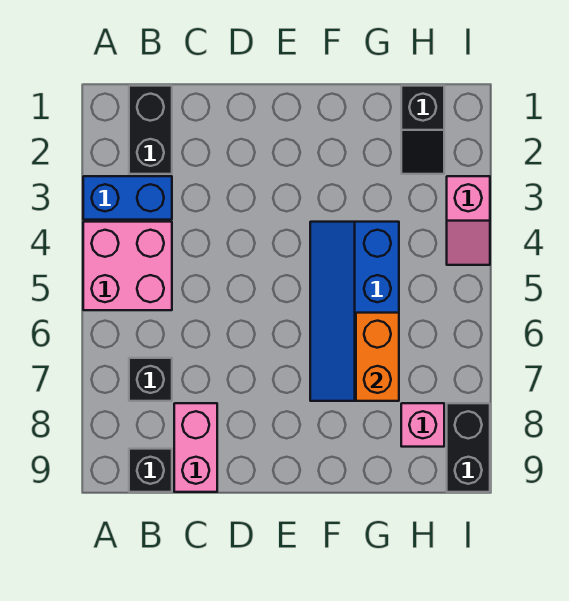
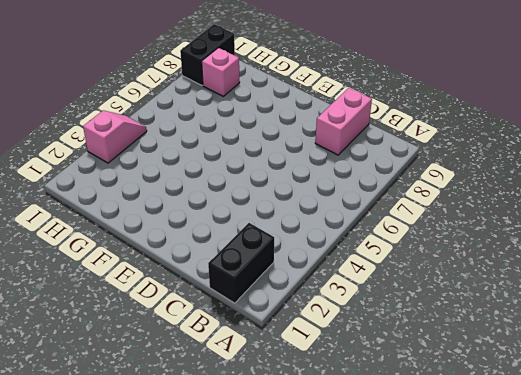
none -> blue 1x2 brick [83,176,172,220]
none -> pink 2x2 brick [83,222,172,310]
none -> black 1x1 brick [129,358,172,401]

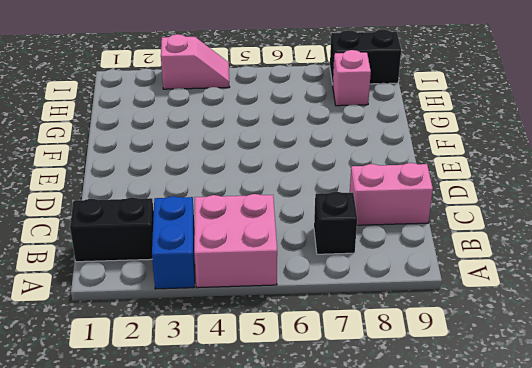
none -> black 1x1 brick [129,449,172,492]
none -> blue 2x4 slope [310,222,399,401]
none -> black 1x2 slope [401,86,444,174]

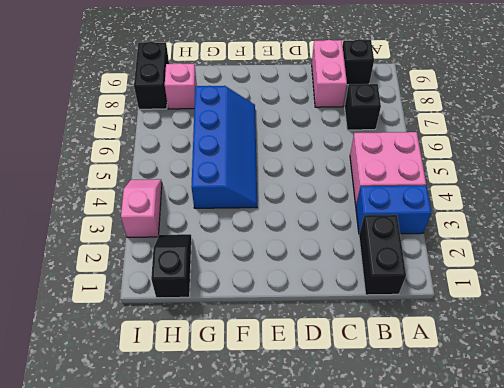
none -> orange 1x2 brick [356,313,399,401]

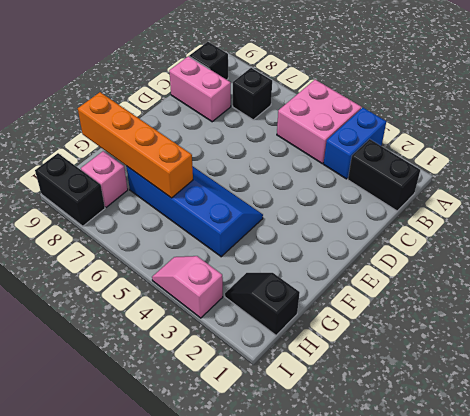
orange 1x4 brick [78,92,193,198] -> orange 1x2 brick [356,313,399,401]

